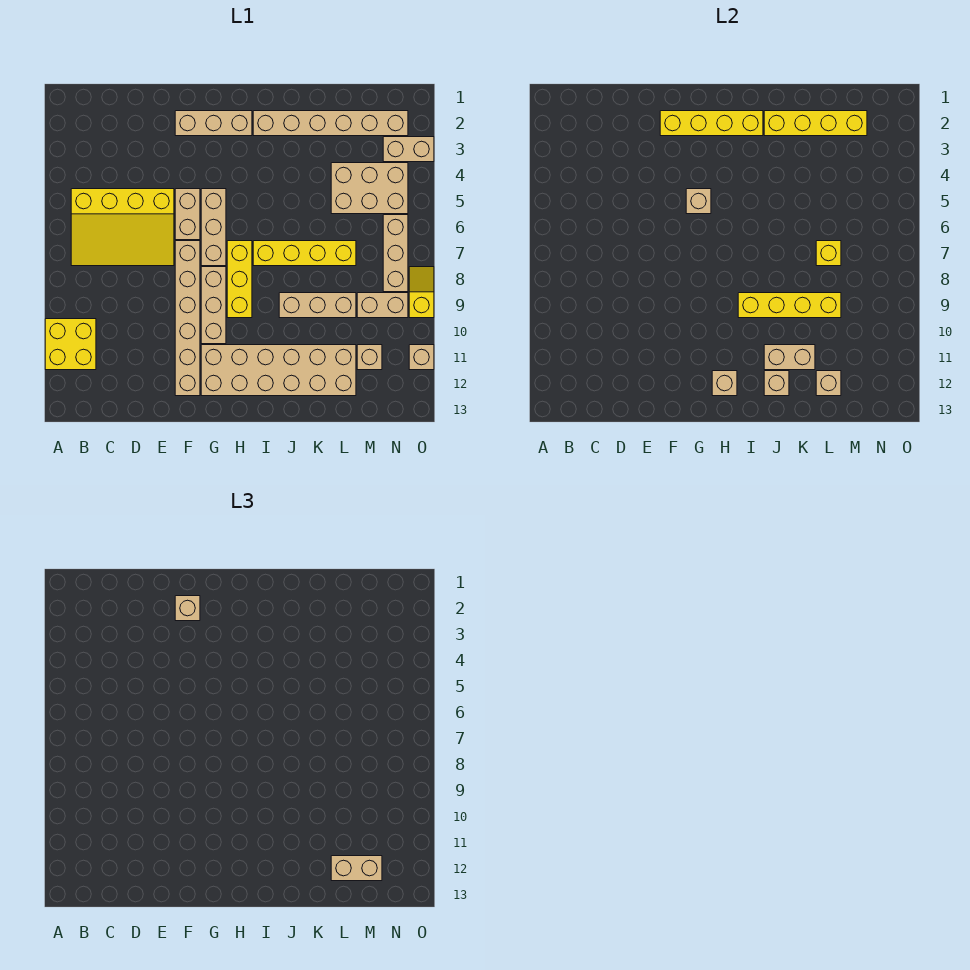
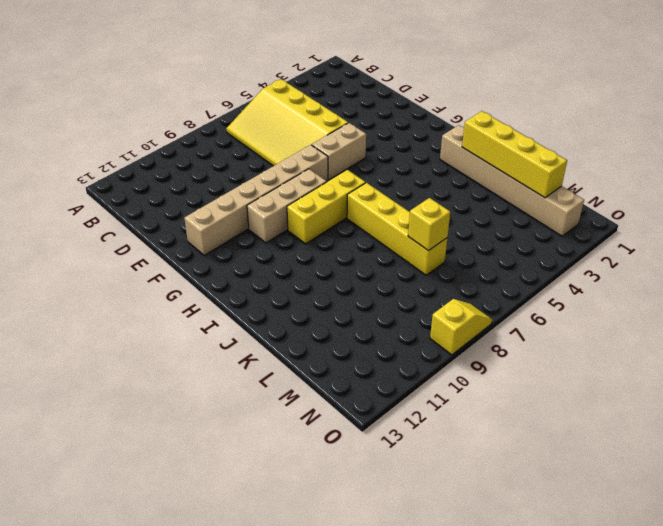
none -> yellow 2x2 brick [45,319,96,370]
none -> tan 1x3 brick [175,111,252,136]
none -> tan 1x3 brick [201,189,226,266]
none -> tan 2x6 brick [201,345,356,396]

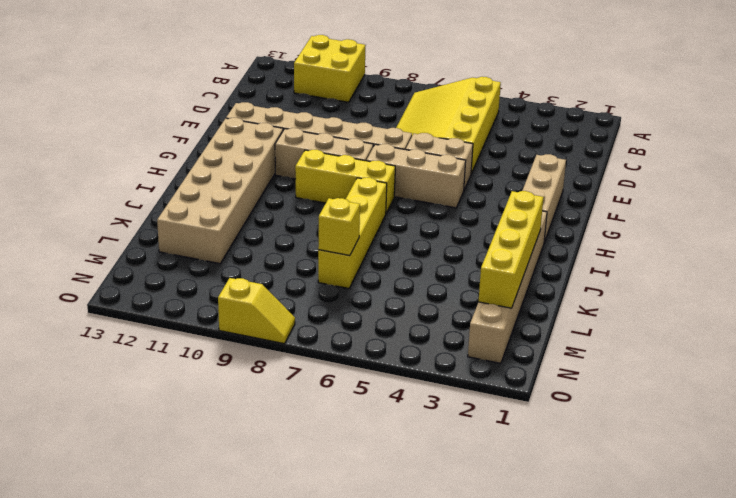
none -> tan 1x3 brick [279,293,356,318]
none -> tan 2x3 brick [331,163,408,214]
none -> tan 1x2 brick [357,293,408,318]
none -> tan 1x1 brick [357,345,382,370]

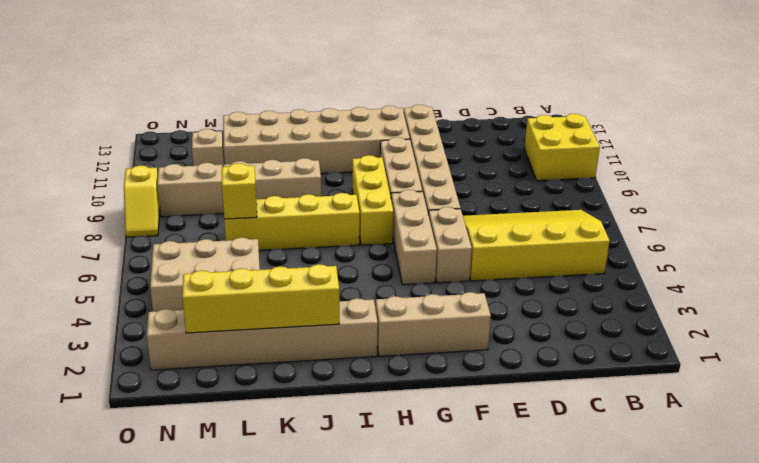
none -> tan 1x2 brick [383,137,434,162]
none -> tan 1x3 brick [383,215,408,292]
none -> tan 1x1 brick [409,345,434,370]
none -> yellow 1x4 brick [660,111,763,136]

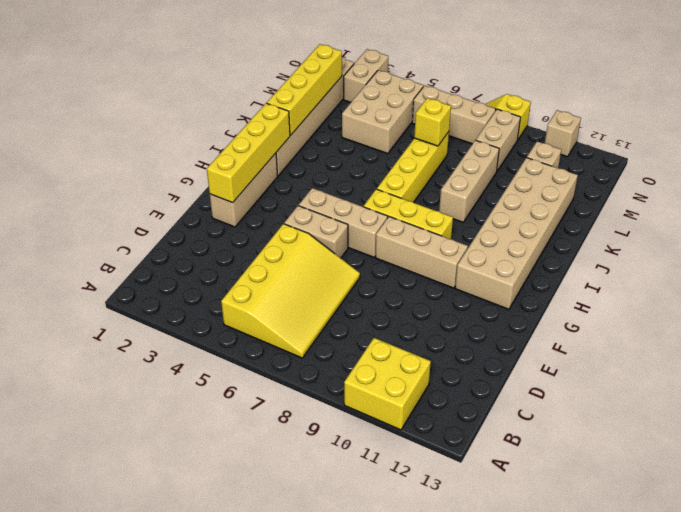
none -> tan 1x6 brick [175,241,200,396]
none -> tan 1x1 brick [686,189,711,214]
none -> tan 1x1 brick [712,371,737,396]
none -> yellow 1x4 brick [738,293,841,318]

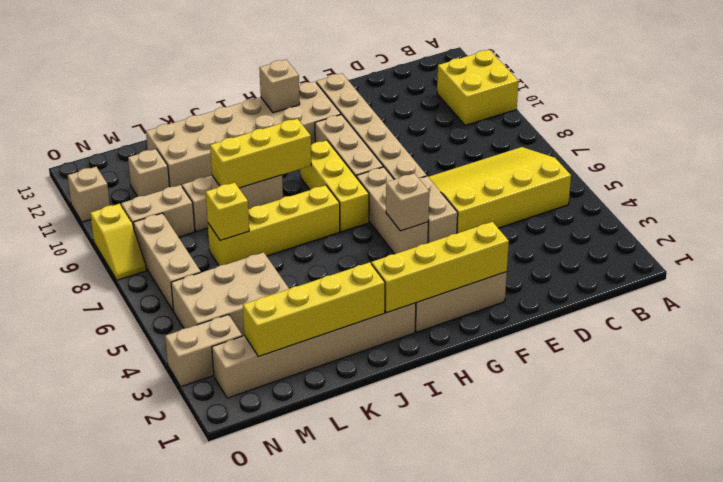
yellow 1x3 brick [210,119,311,188] -> yellow 1x4 brick [738,293,841,318]
none -> tan 1x2 brick [764,345,815,370]
none -> tan 1x1 brick [764,371,789,396]
none -> tan 1x1 brick [816,371,841,396]
none -> tan 1x1 brick [175,596,200,621]

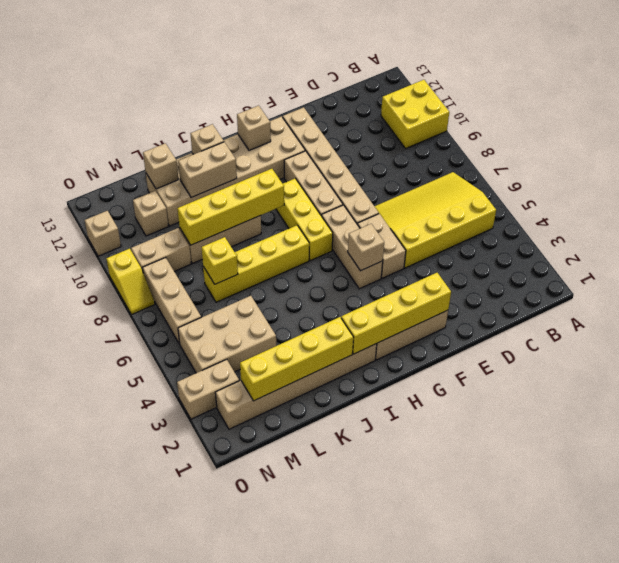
none -> tan 1x1 brick [175,596,200,621]
none -> tan 1x2 brick [331,856,382,881]

